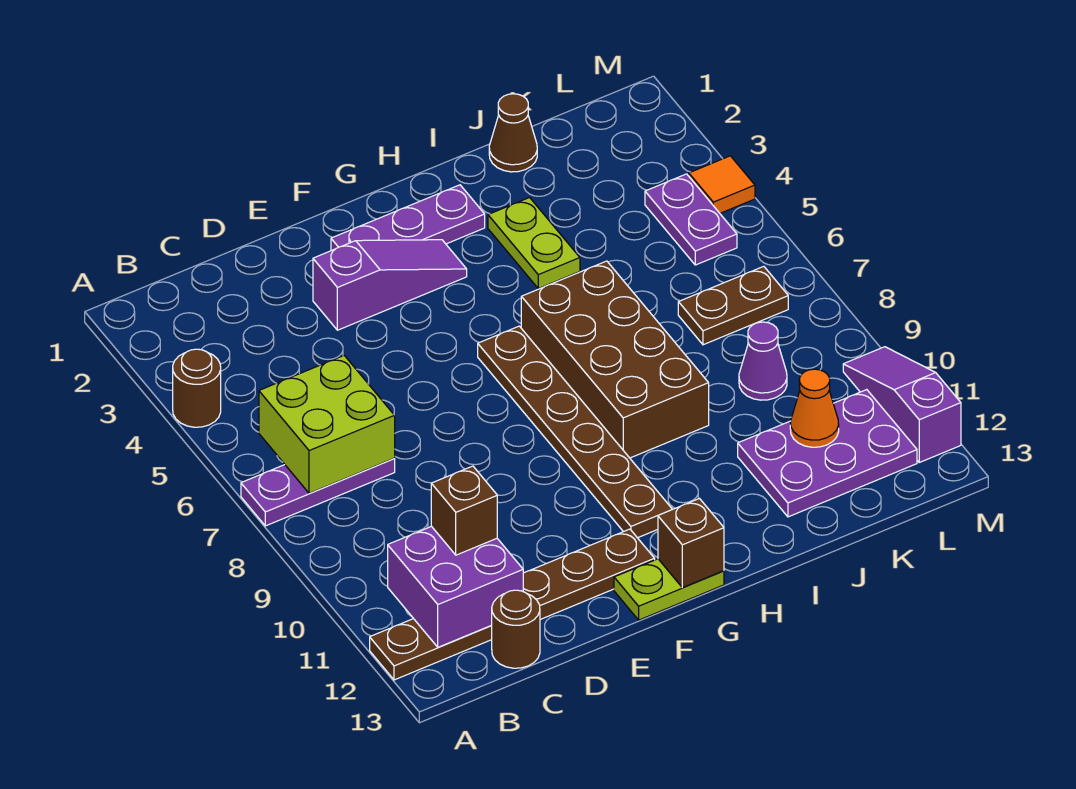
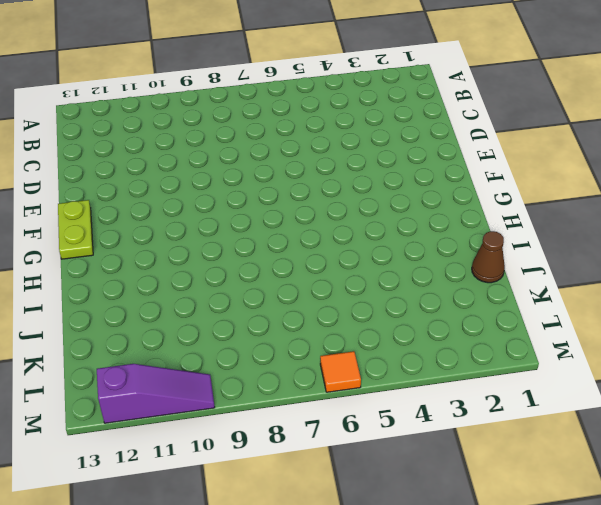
orange 1x1 tile [320,351,361,392] -> orange 1x1 tile moved to [689,156,755,213]
none -> brown 1x1 round brick [173,349,221,427]
none -> purple 1x3 plate [241,459,395,526]
none -> brown 1x6 plate [370,529,655,680]

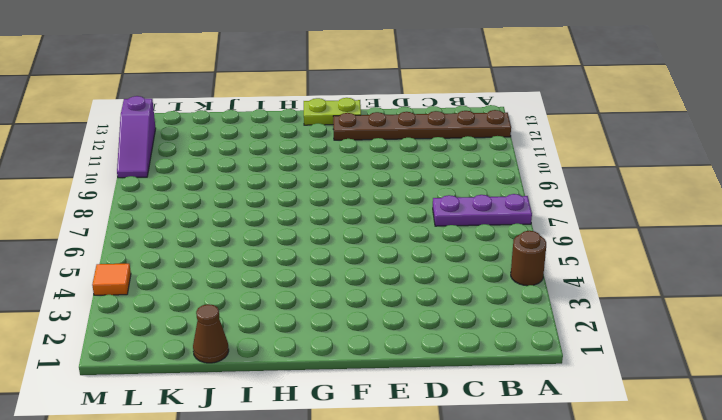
none -> brown 1x1 round brick [492,590,540,668]
none -> purple 1x3 slope [313,240,467,330]
none -> purple 1x3 plate [331,185,485,251]

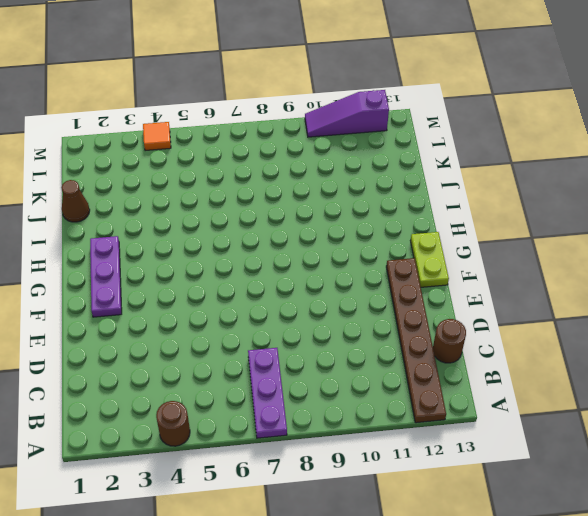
none -> purple 1x3 slope [313,240,467,330]
none -> brown 1x6 plate [478,326,672,538]
none -> brown 2x4 brick [521,261,709,458]

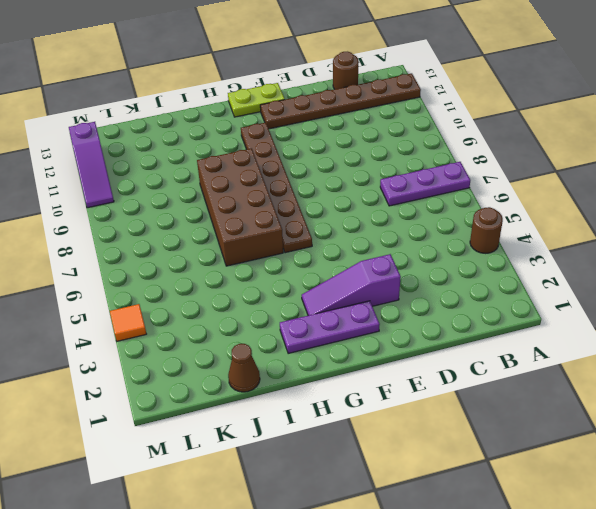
none -> lime 1x2 plate [488,198,580,289]
none -> purple 2x3 plate [738,390,917,517]
none -> brown 1x2 plate [678,266,788,345]

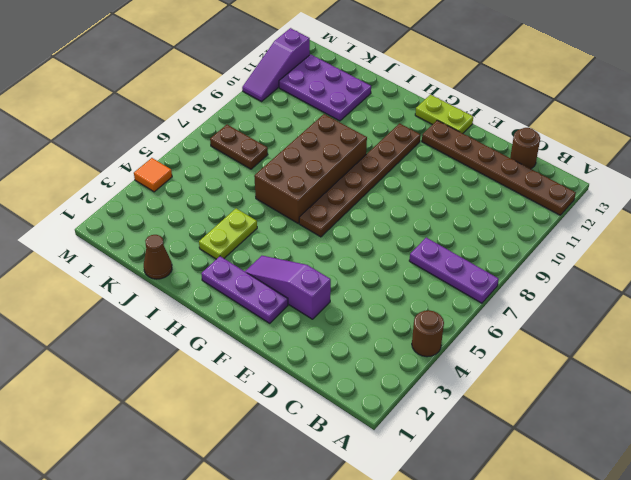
none -> purple 1x1 cone [739,322,787,400]
none -> purple 1x2 plate [645,174,737,265]
none -> lime 2x2 brick [259,356,395,494]

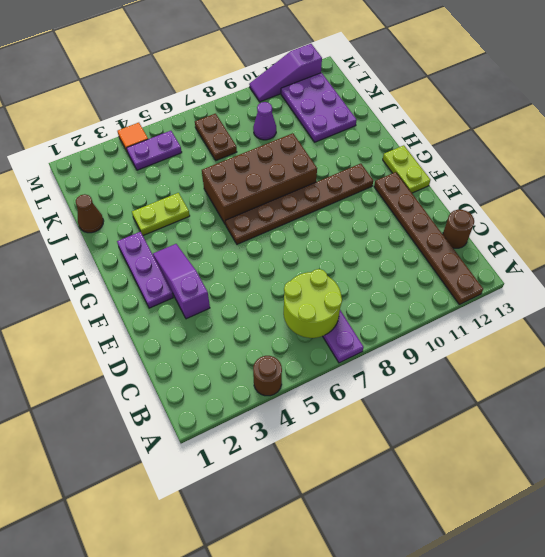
lime 2x2 round brick [284,269,342,338] -> lime 2x2 brick [259,356,395,494]
none -> purple 2x2 brick [388,526,523,647]
none -> brown 1x1 brick [658,499,724,588]
none -> orange 1x1 cone [790,369,839,447]

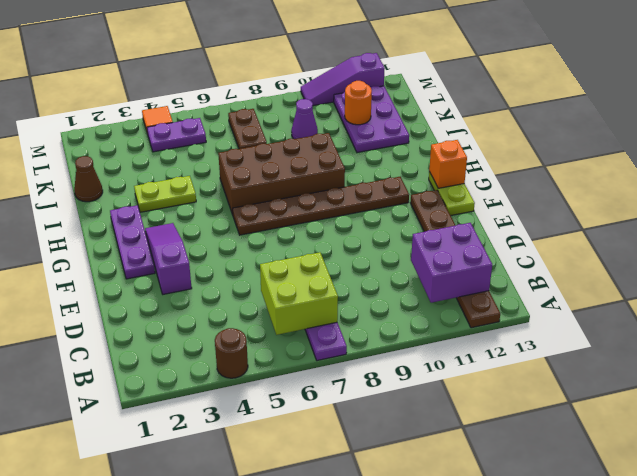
orange 1x1 brick [429,140,467,188] -> brown 1x1 brick [658,499,724,588]
orange 1x1 round brick [345,81,372,125] -> orange 1x1 cone [790,369,839,447]
none -> brown 1x1 round brick [492,590,540,668]
none -> brown 1x1 brick [431,466,497,555]

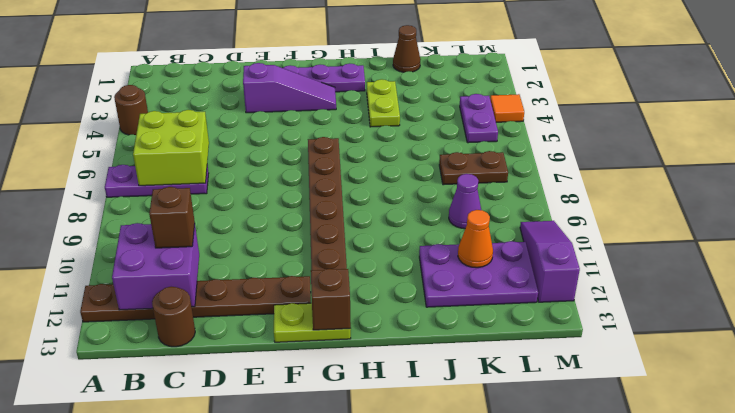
none -> brown 2x4 brick [521,261,709,458]

